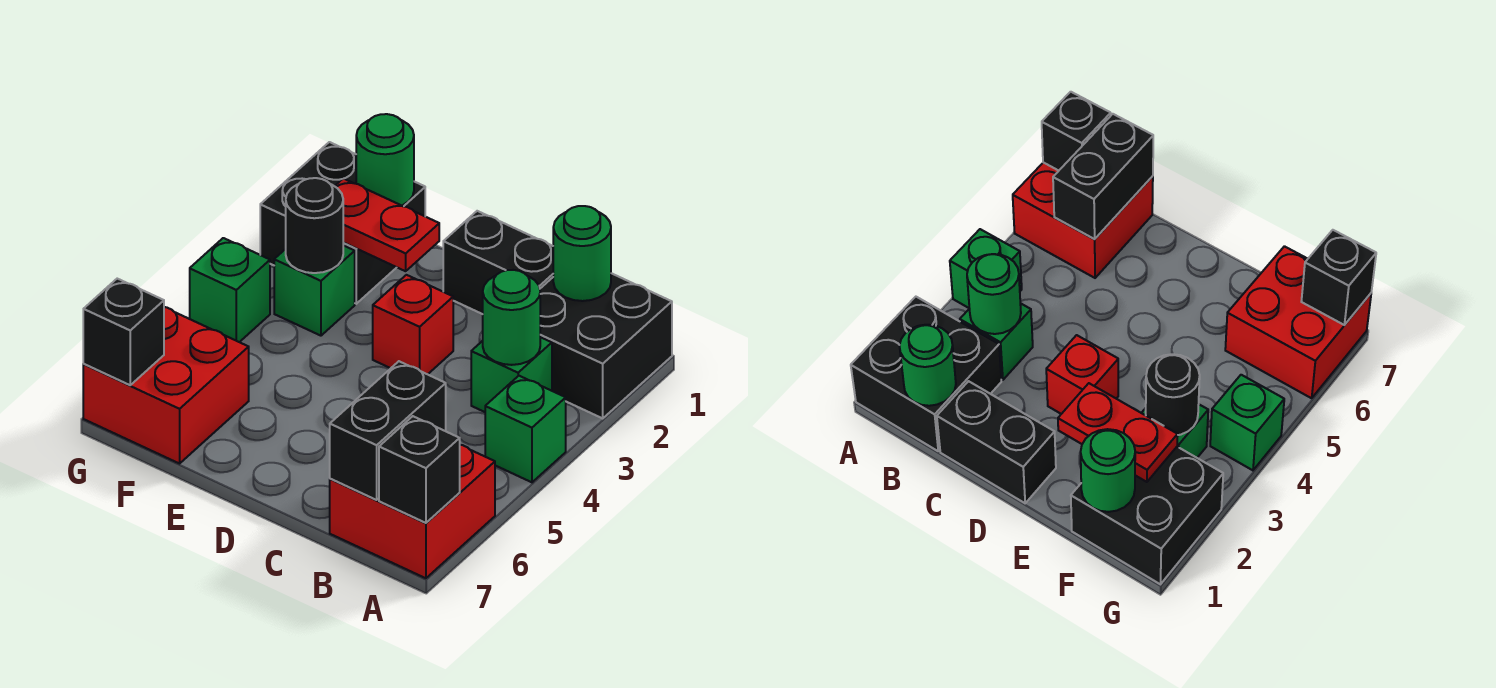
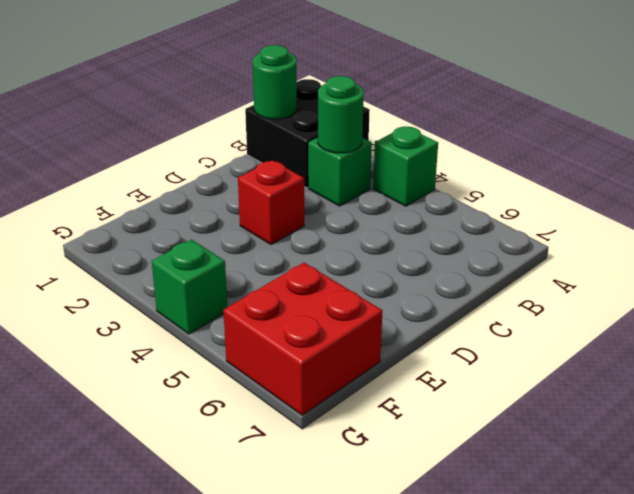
none -> red 2x2 brick [330,445,495,578]
none -> black 1x2 brick [443,211,553,314]
none -> black 2x2 brick [260,142,425,304]

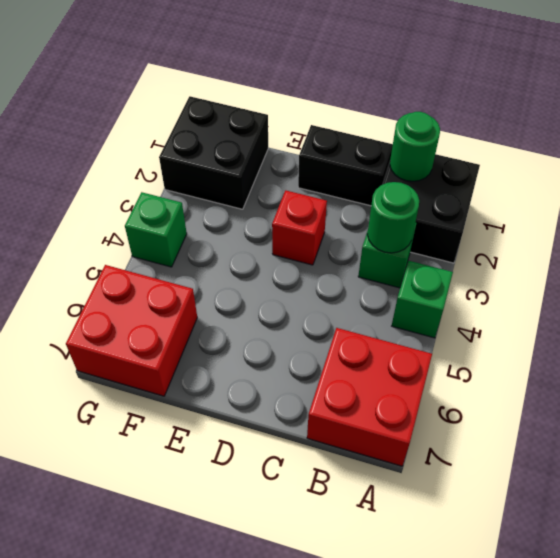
none -> green 1x1 brick [274,245,355,336]
none -> black 1x1 brick [379,416,460,523]
none -> black 1x2 brick [330,361,446,500]

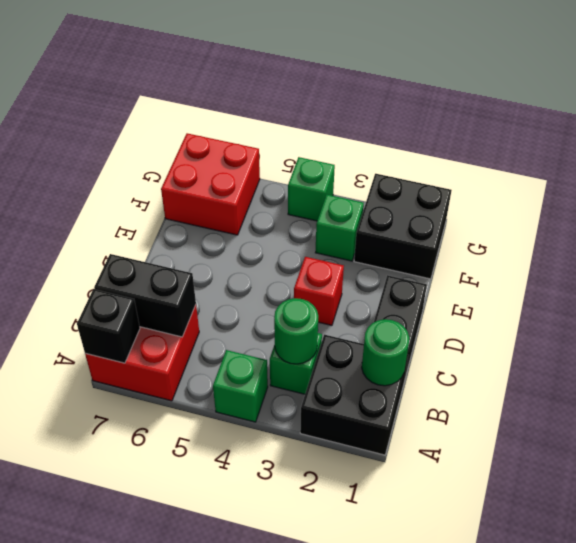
none -> red 1x2 plate [335,179,439,271]
none -> green 1x1 round brick [356,114,414,206]
none -> black 1x1 round brick [286,178,343,273]

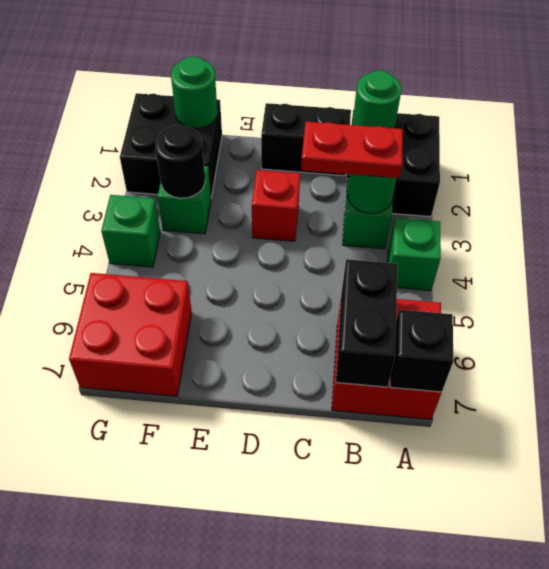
red 1x2 plate [301,122,403,178] -> red 1x2 plate moved to [335,179,439,271]
none -> black 1x1 brick [83,279,164,385]

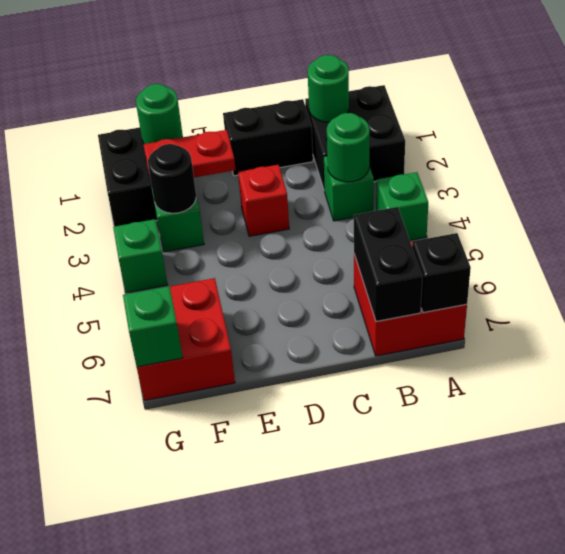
green 1x1 brick [123,286,183,367] -> black 1x1 brick [83,279,164,385]

